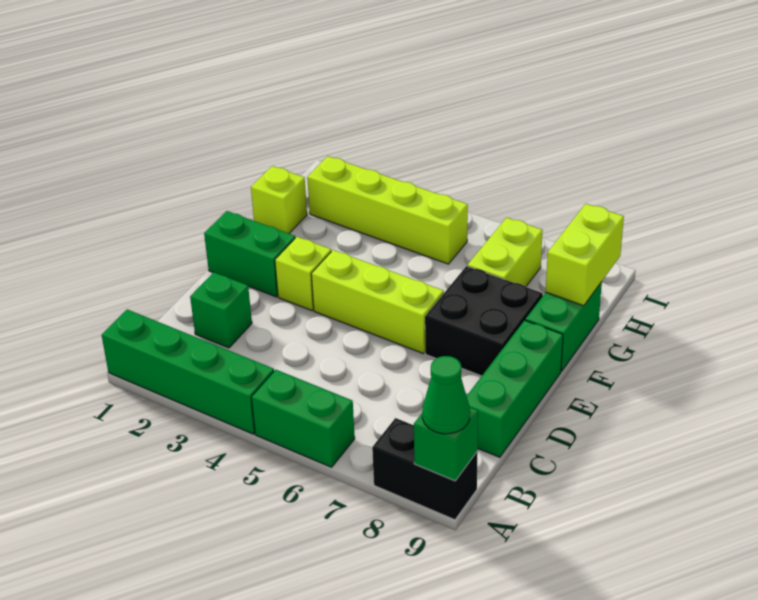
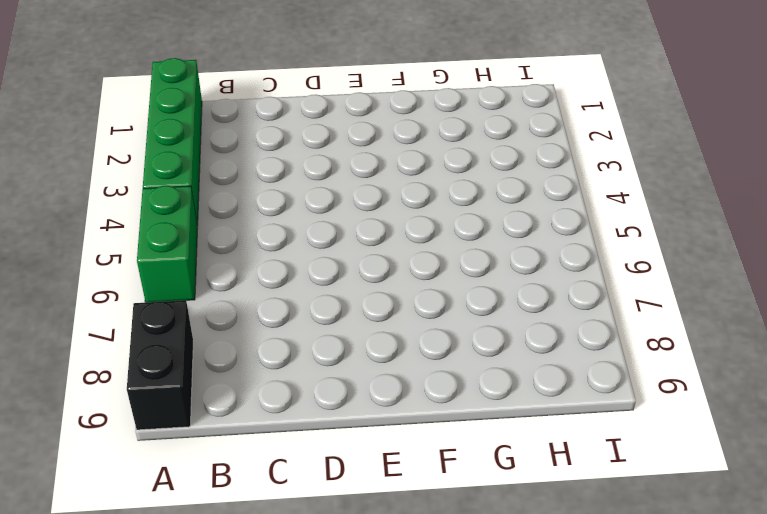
none -> green 1x1 brick [190,272,252,348]
none -> green 1x3 brick [467,320,563,457]
none -> green 1x2 brick [204,211,295,297]

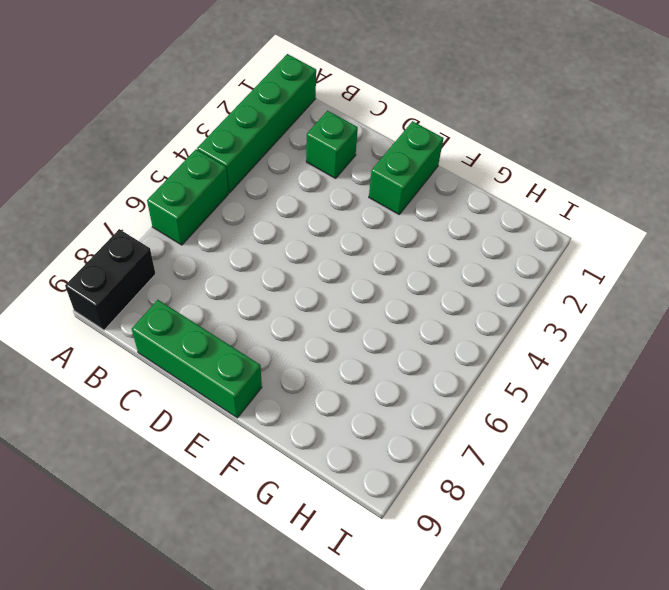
none -> lime 1x1 brick [275,237,331,311]
none -> lime 1x3 brick [311,250,444,354]
none -> black 2x2 brick [425,266,543,376]

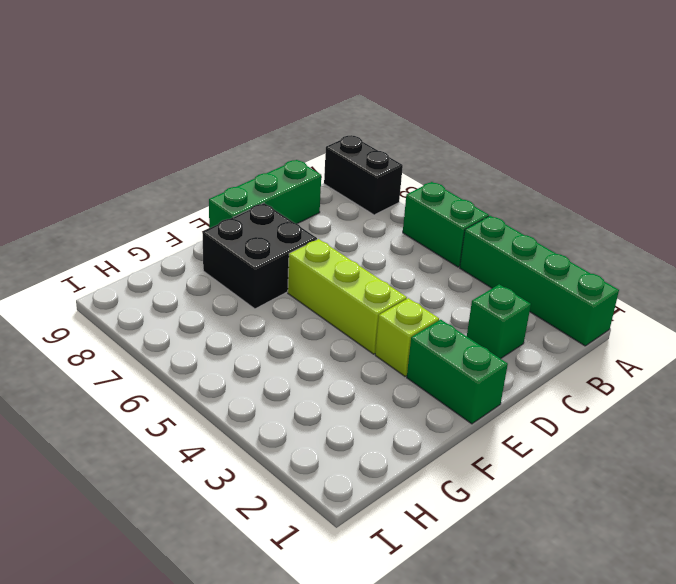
none -> green 1x2 brick [525,282,602,371]
none -> lime 1x1 brick [251,166,307,234]
none -> lime 1x2 brick [468,217,543,287]

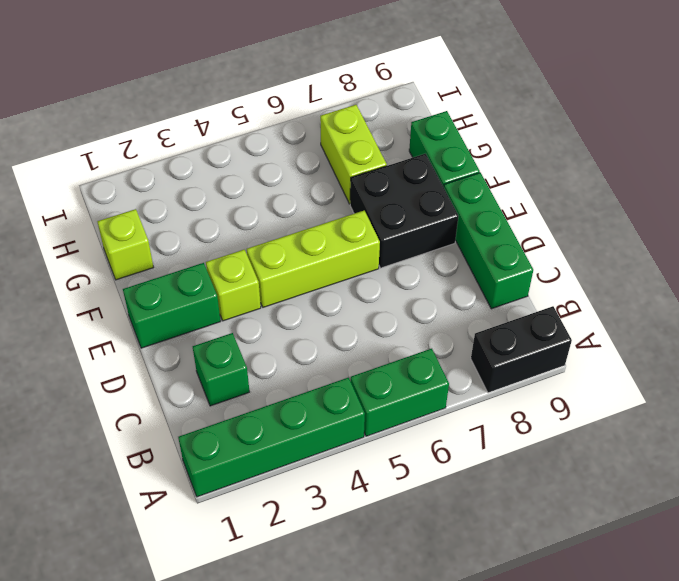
none -> lime 1x4 brick [307,156,468,264]
none -> green 1x1 brick [414,407,478,481]
none -> lime 1x2 brick [546,204,624,306]

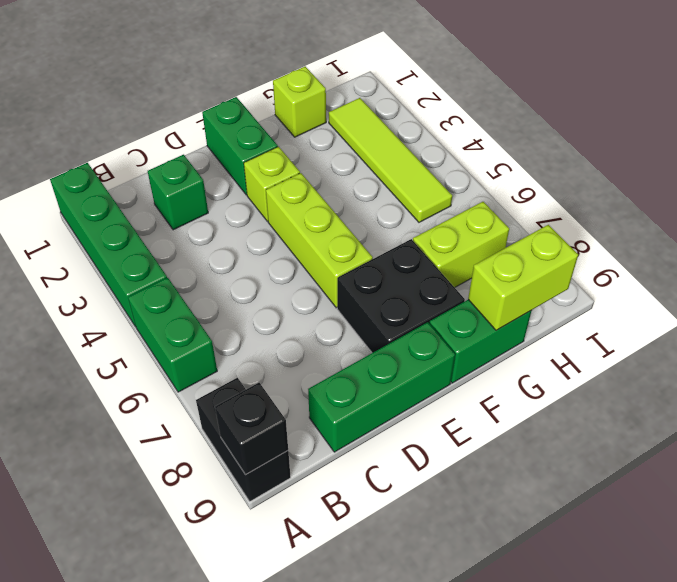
black 1x1 brick [215,383,288,475] -> green 1x1 brick [414,407,478,481]
lime 1x4 tile [329,98,452,222] -> lime 1x4 brick [307,156,468,264]
none -> green 1x1 cone [422,356,470,434]

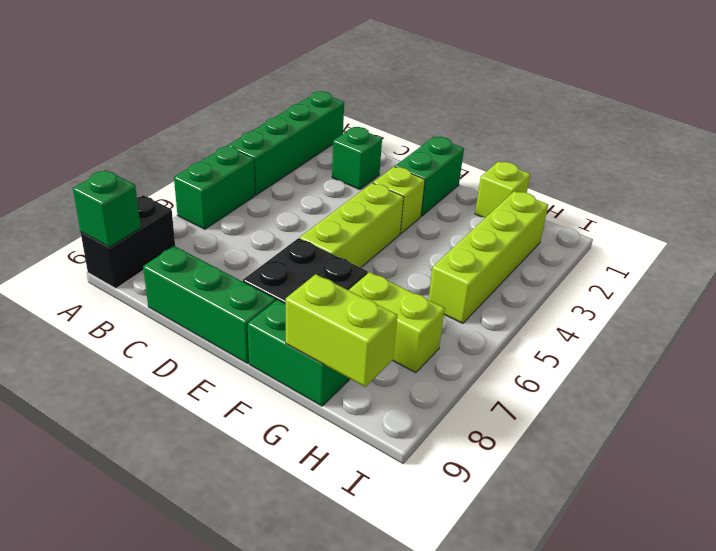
none -> green 1x1 cone [422,356,470,434]

